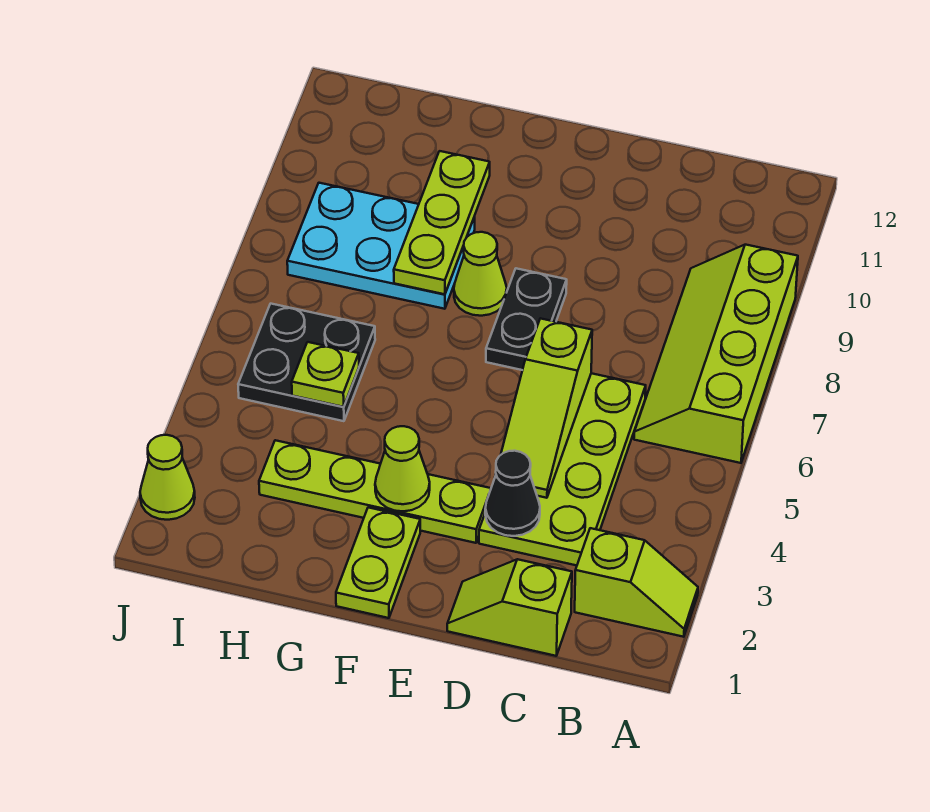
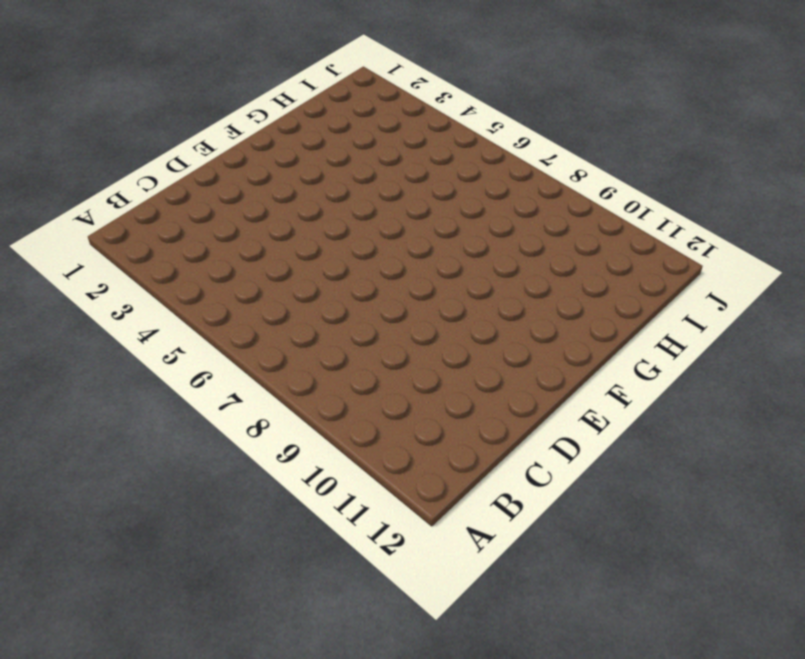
none -> lime 1x2 slope [575,528,698,637]
none -> lime 2x4 slope [634,245,798,463]
none -> lime 1x2 slope [447,559,572,656]

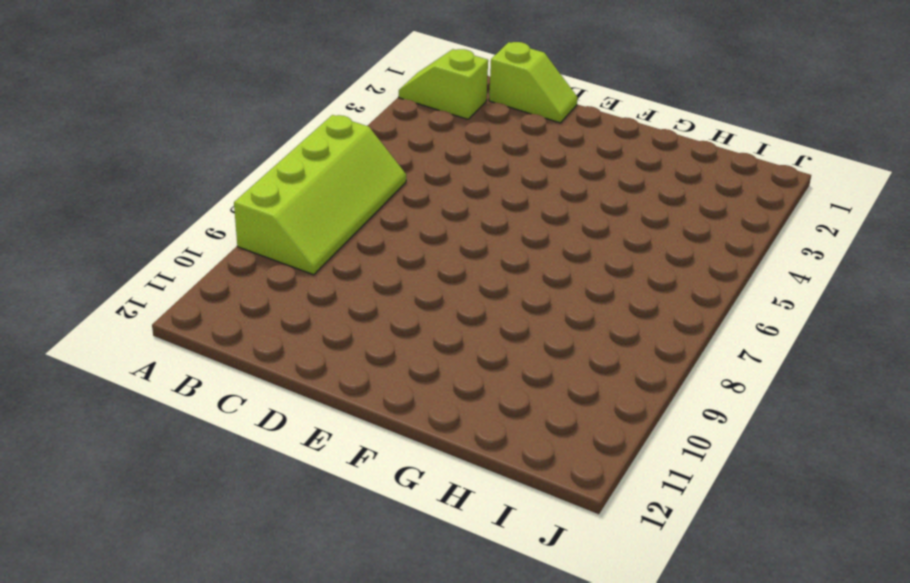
none -> lime 2x4 plate [479,373,646,565]
none -> lime 1x4 plate [259,440,491,543]
none -> black 1x2 plate [486,268,567,370]

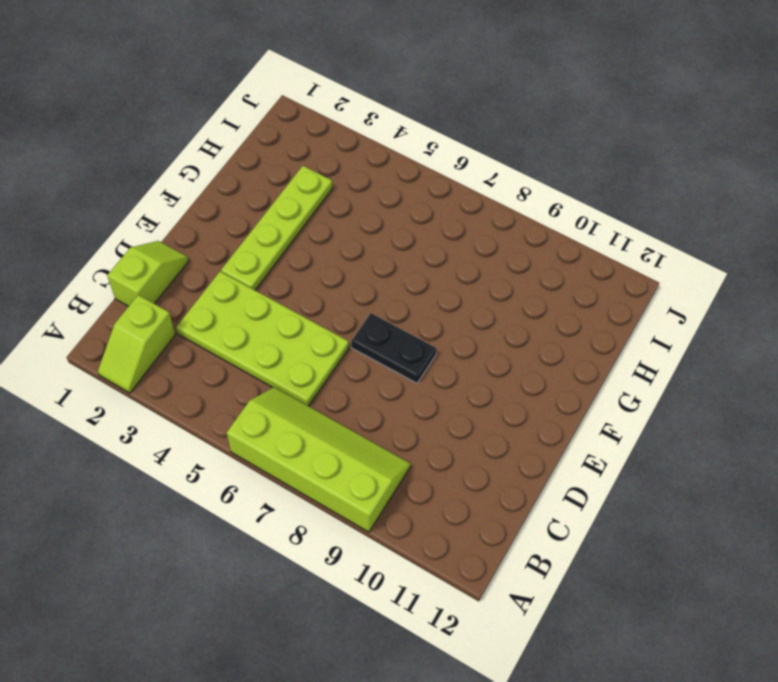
none -> lime 1x2 plate [336,507,420,618]
none -> lime 1x1 cone [454,232,507,316]
none -> cyan 2x3 plate [287,183,475,309]

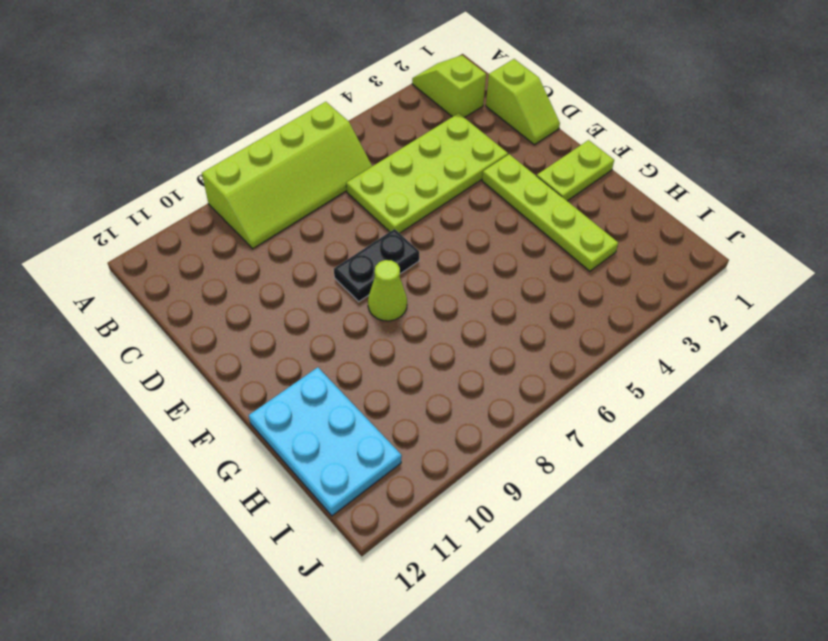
cyan 2x3 plate [249,367,402,516] -> cyan 2x3 plate moved to [287,183,475,309]
none -> black 2x2 plate [238,304,375,421]
none -> lime 1x1 cone [140,435,195,520]
none -> black 1x1 cone [485,451,540,536]

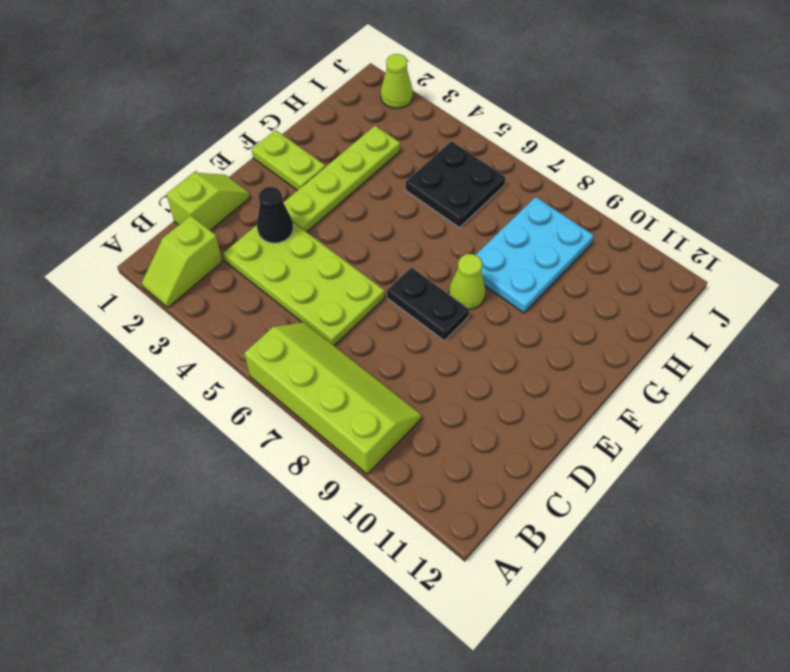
none -> lime 1x3 slope [495,318,592,498]
none -> lime 1x1 cone [375,426,430,511]
none -> lime 1x3 plate [394,151,490,294]

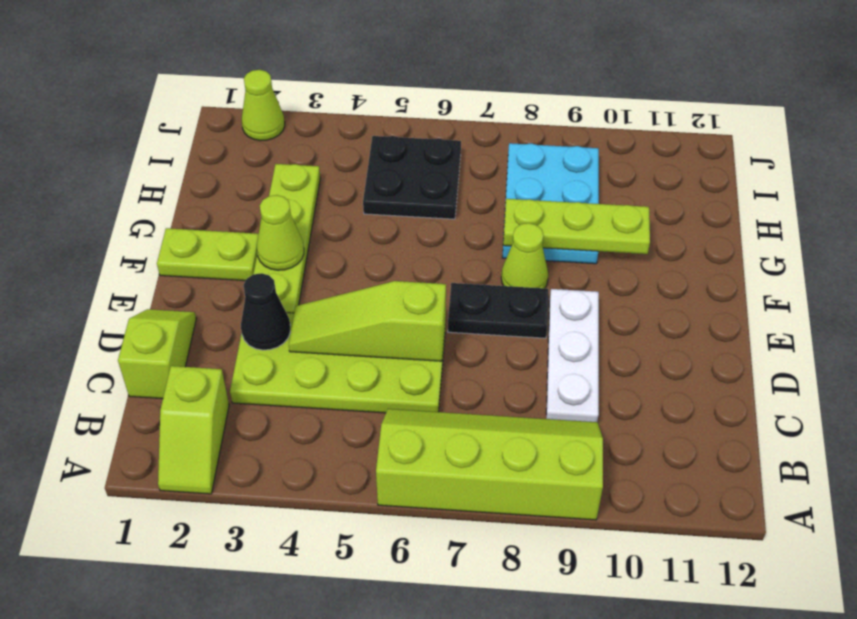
white 1x3 plate [546,289,599,422] -> none
none -> lime 1x1 plate [292,342,359,407]

